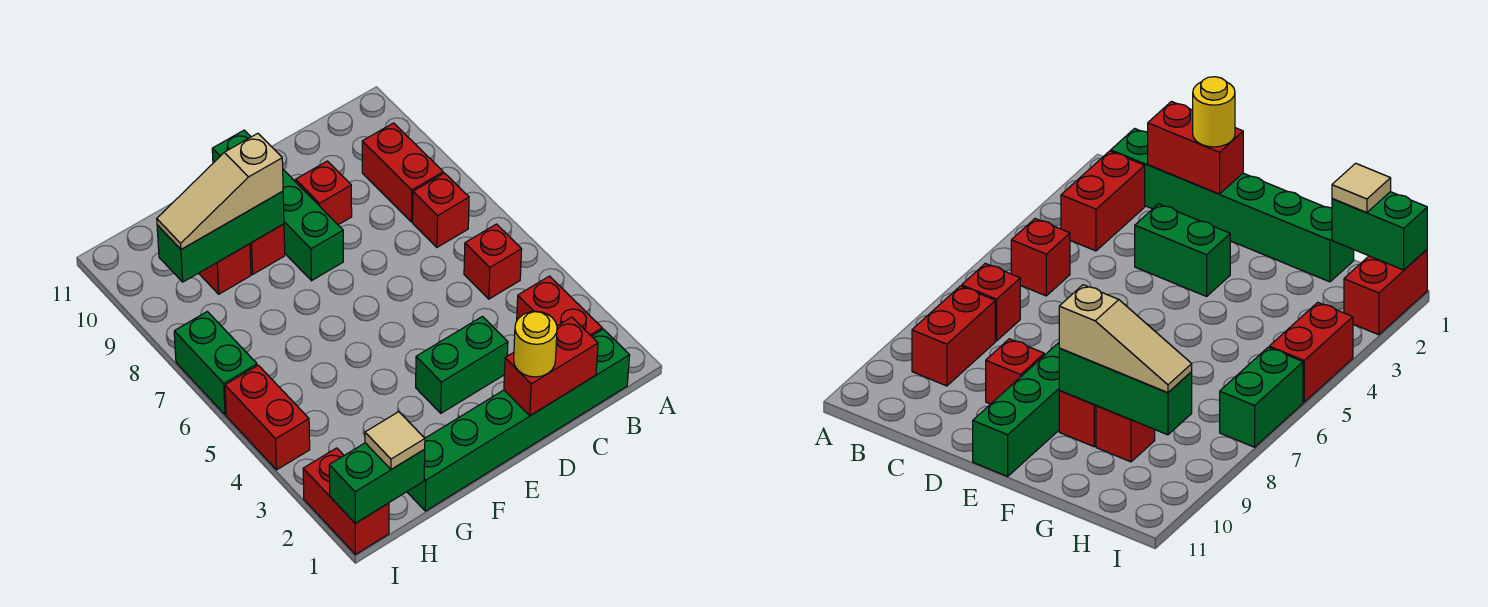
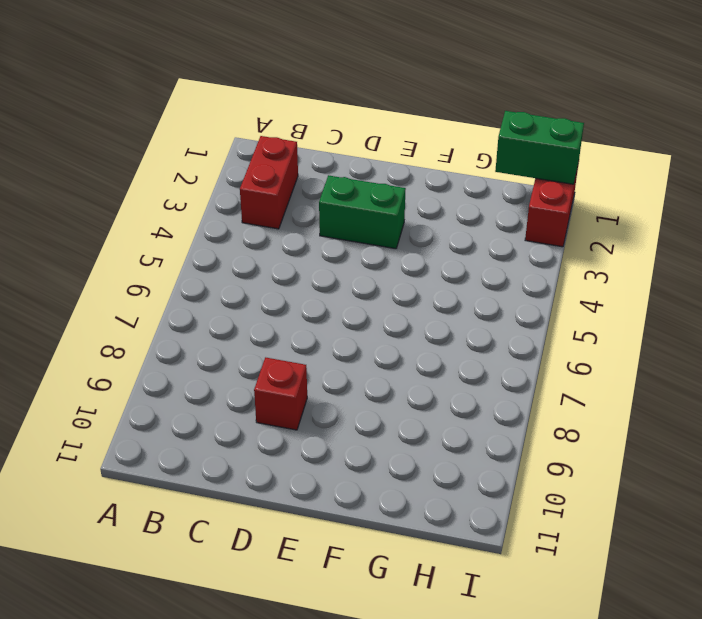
none -> green 1x6 brick [407,329,630,511]
none -> red 1x1 brick [464,224,522,299]
none -> red 1x1 brick [413,173,469,247]

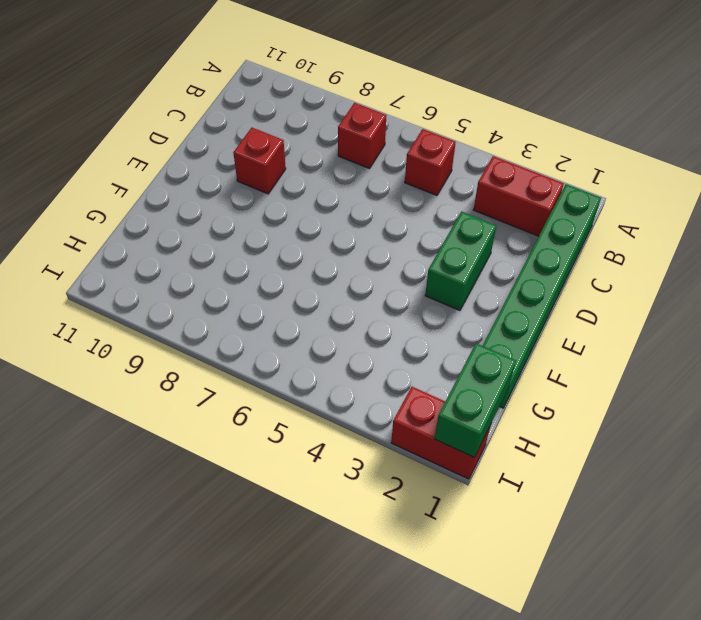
none -> red 1x2 brick [362,123,443,222]
none -> green 1x4 brick [212,130,343,281]
none -> red 1x1 brick [250,224,285,274]

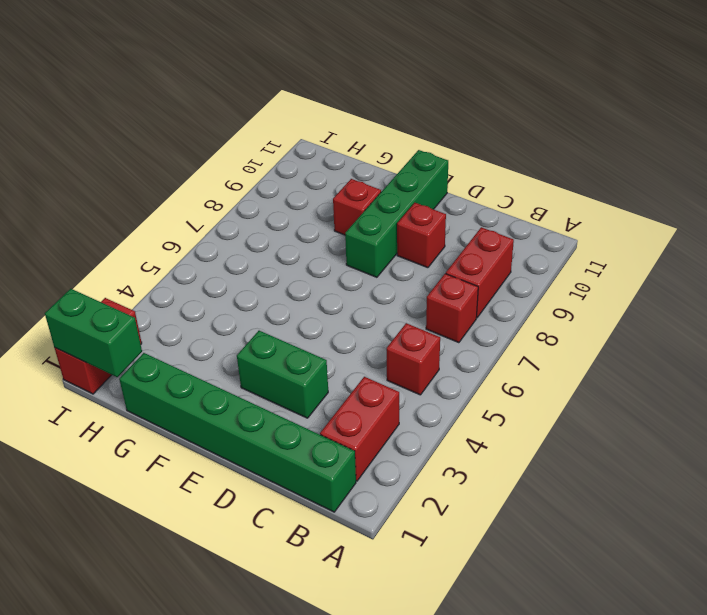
none -> red 1x1 brick [199,244,251,294]
none -> red 1x2 brick [225,365,310,470]
none -> green 1x2 brick [174,312,257,415]

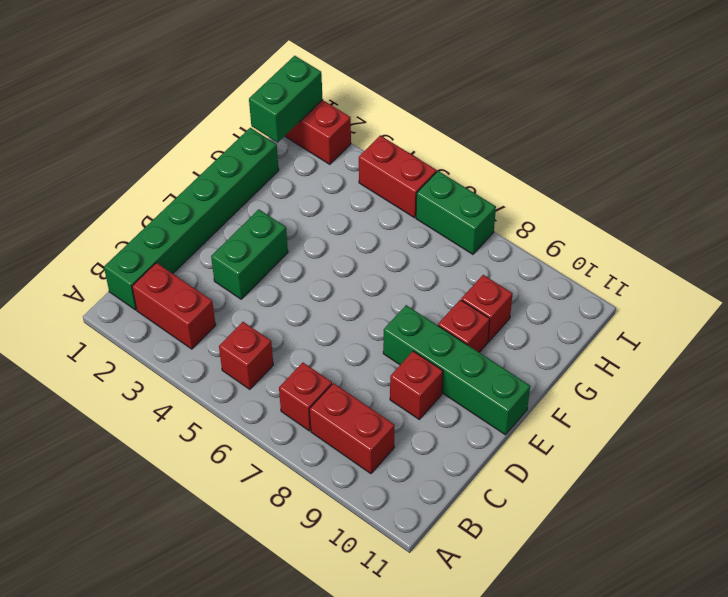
none -> red 1x2 brick [504,317,598,416]
none -> green 1x3 brick [157,191,284,282]
none -> yellow 1x1 round brick [514,311,557,377]

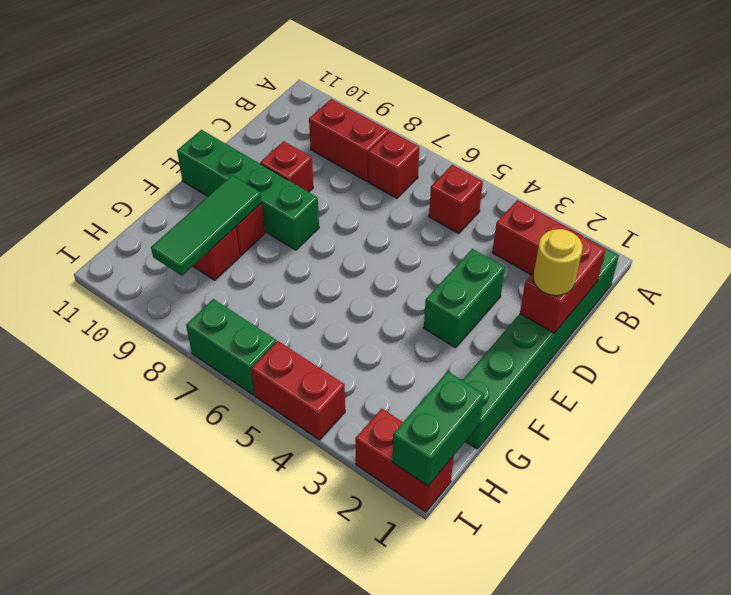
green 1x3 tile [151,176,262,276] -> green 1x3 brick [157,191,284,282]
none -> tan 1x3 slope [157,133,283,249]
none -> tan 1x1 tile [365,412,425,469]

